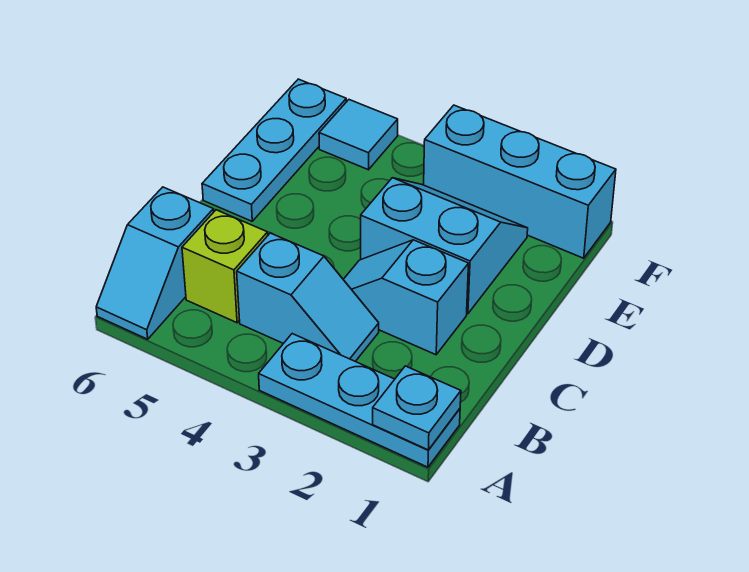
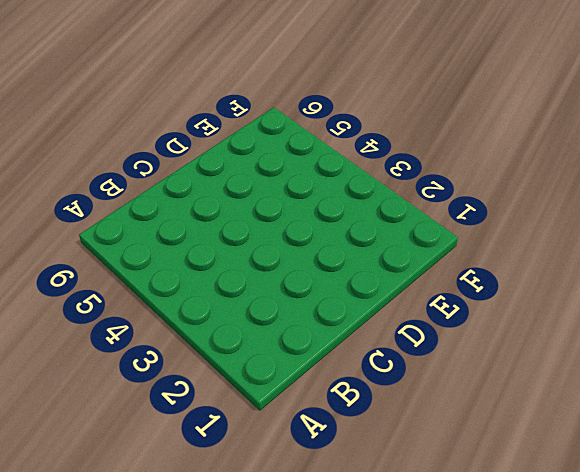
none -> cyan 1x3 plate [259,334,460,467]
none -> cyan 1x2 slope [96,187,214,339]

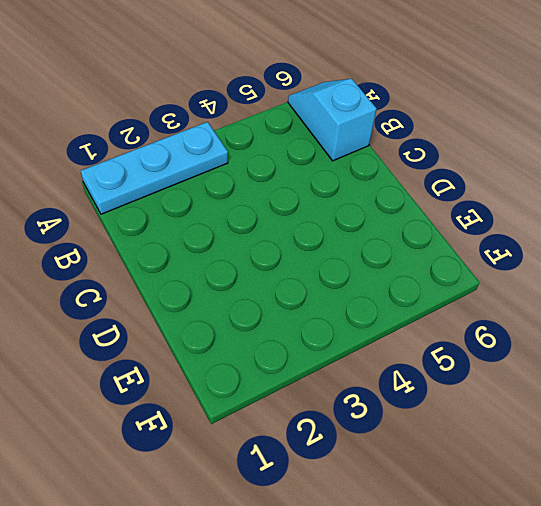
none -> cyan 1x2 slope [237,233,379,361]
none -> lime 1x1 brick [182,210,268,323]

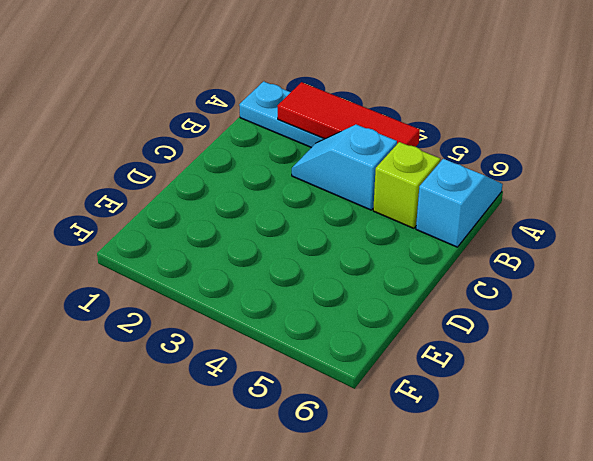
red 1x3 tile [278,82,420,147] -> none
none -> cyan 1x2 slope [343,240,469,355]
none -> cyan 2x2 slope [361,178,528,314]

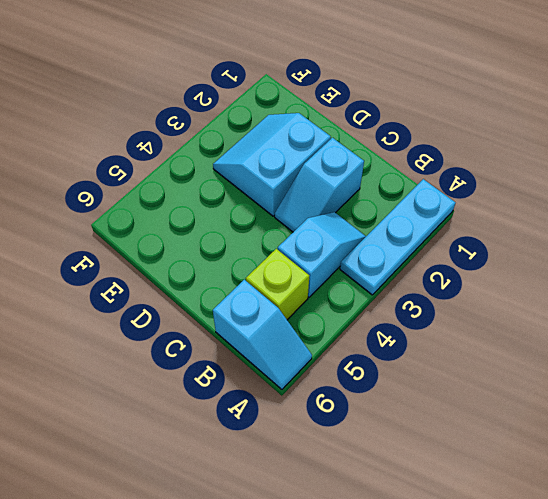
none -> cyan 1x3 plate [202,79,346,221]
none -> cyan 1x3 brick [424,105,616,258]

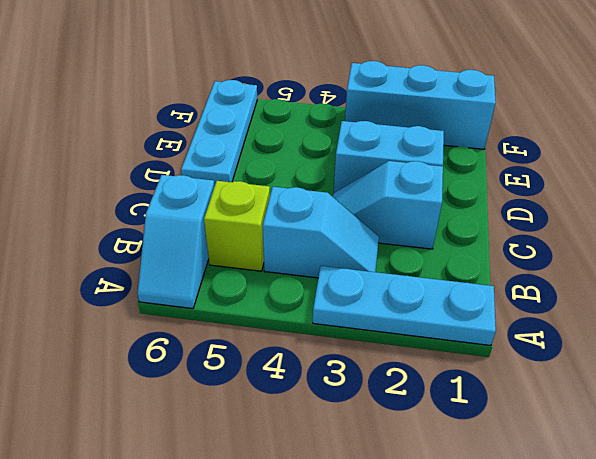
none -> cyan 1x1 tile [319,100,398,170]
none -> cyan 1x1 plate [373,366,461,450]

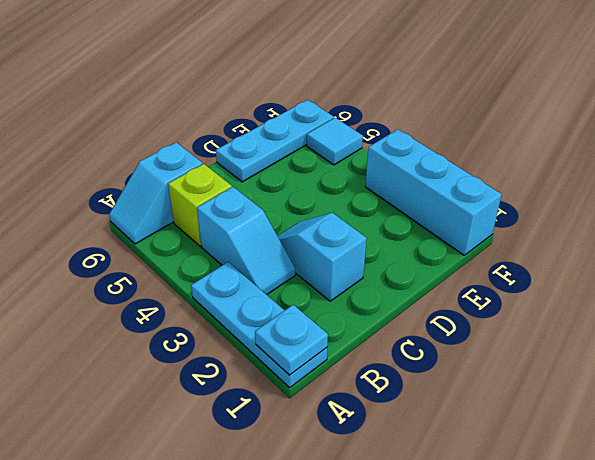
none -> cyan 2x2 slope [361,178,528,314]

